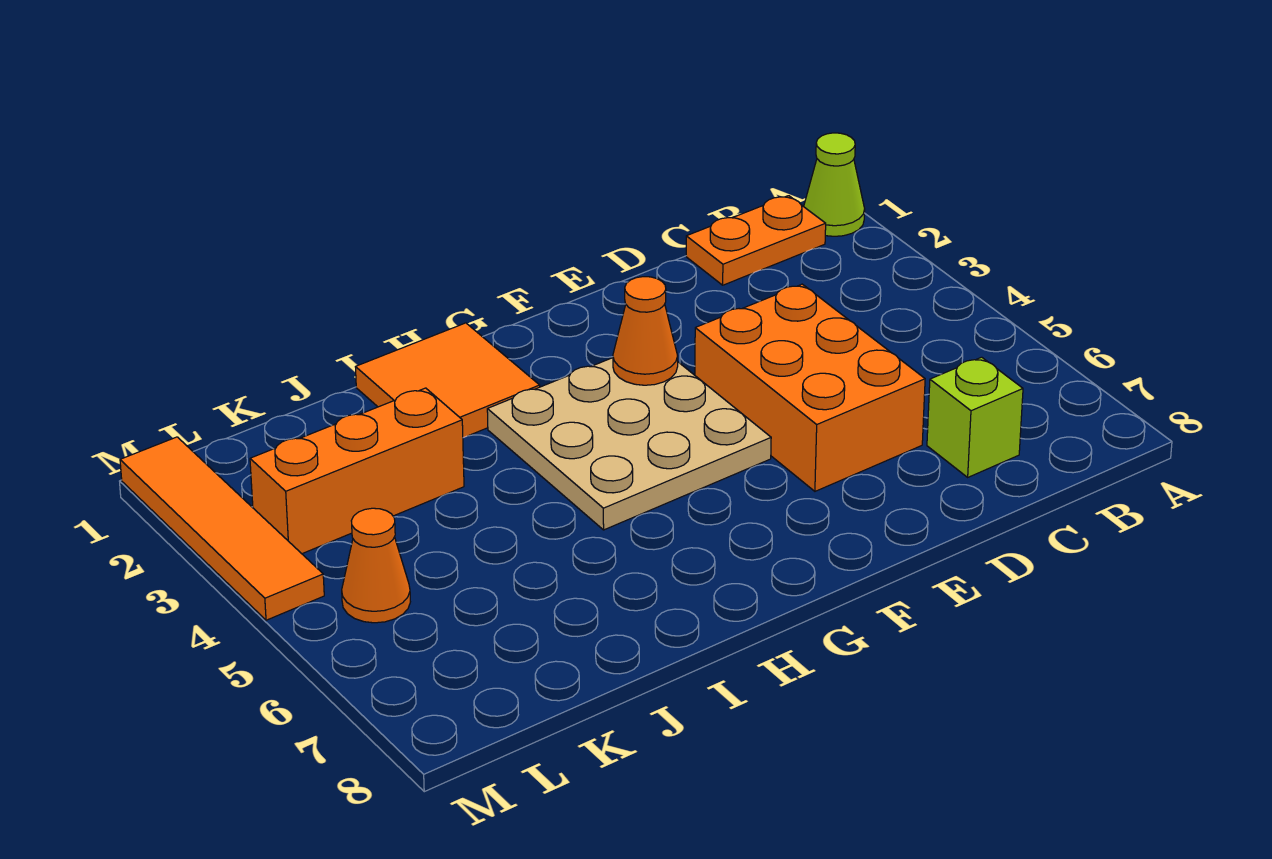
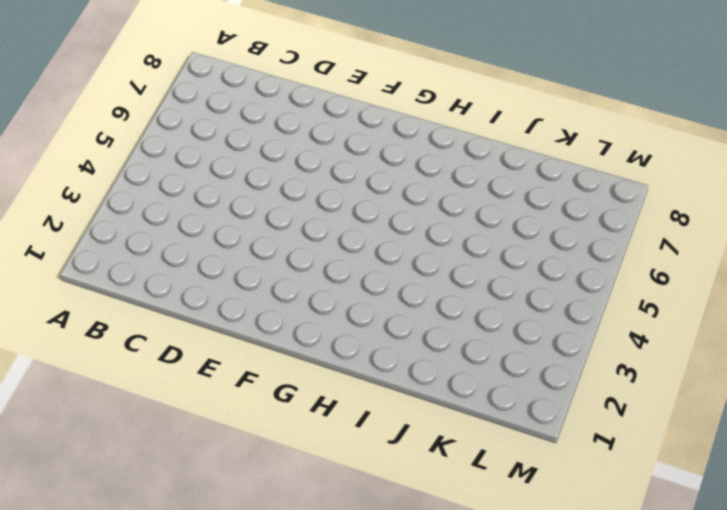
none -> lime 1x1 cone [804,133,865,236]
none -> orange 1x2 plate [686,196,826,285]

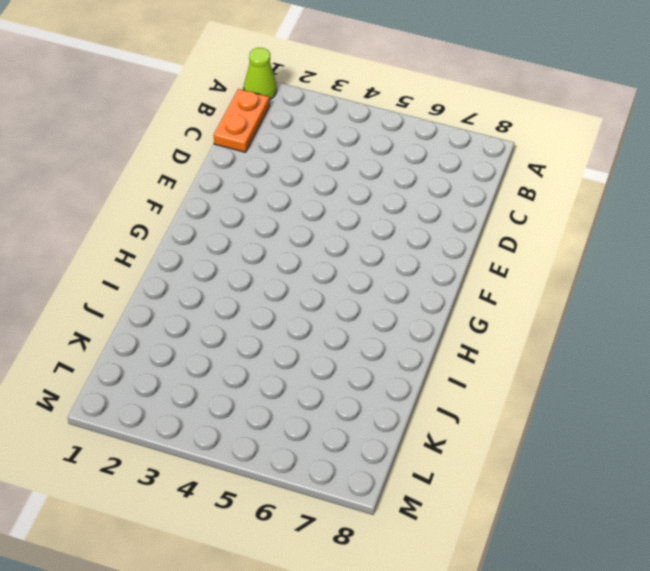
none -> lime 1x1 brick [927,357,1023,477]
none -> orange 2x3 brick [695,284,925,491]

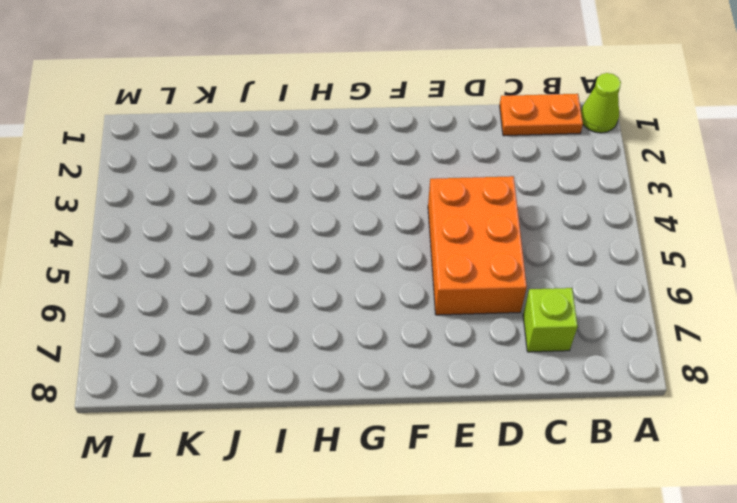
none -> tan 3x3 plate [487,358,771,530]
none -> orange 2x2 tile [356,323,540,438]

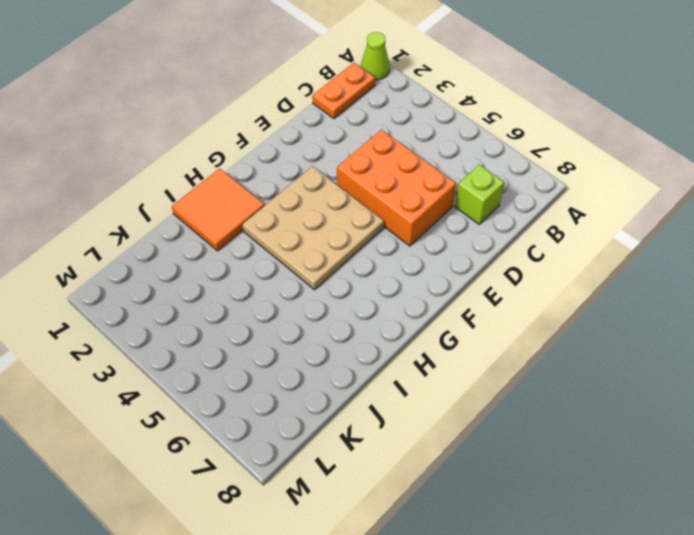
none -> orange 1x3 brick [250,388,464,554]
none -> orange 1x1 cone [342,508,410,623]

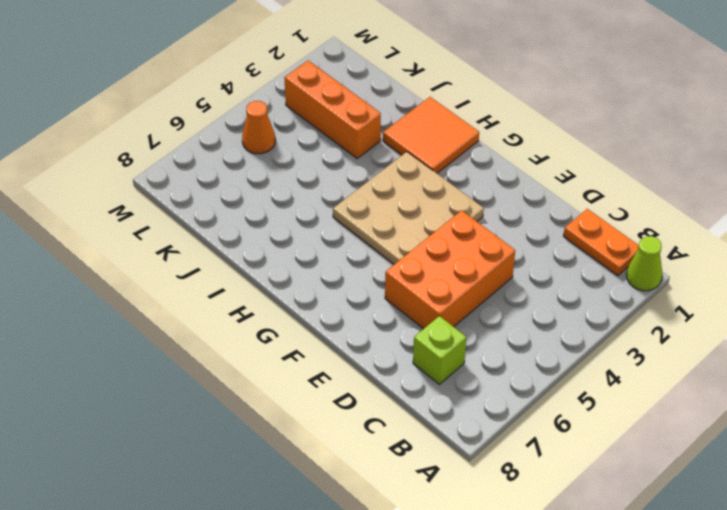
none -> orange 1x4 tile [120,437,324,620]
none -> orange 1x1 cone [613,277,678,385]

